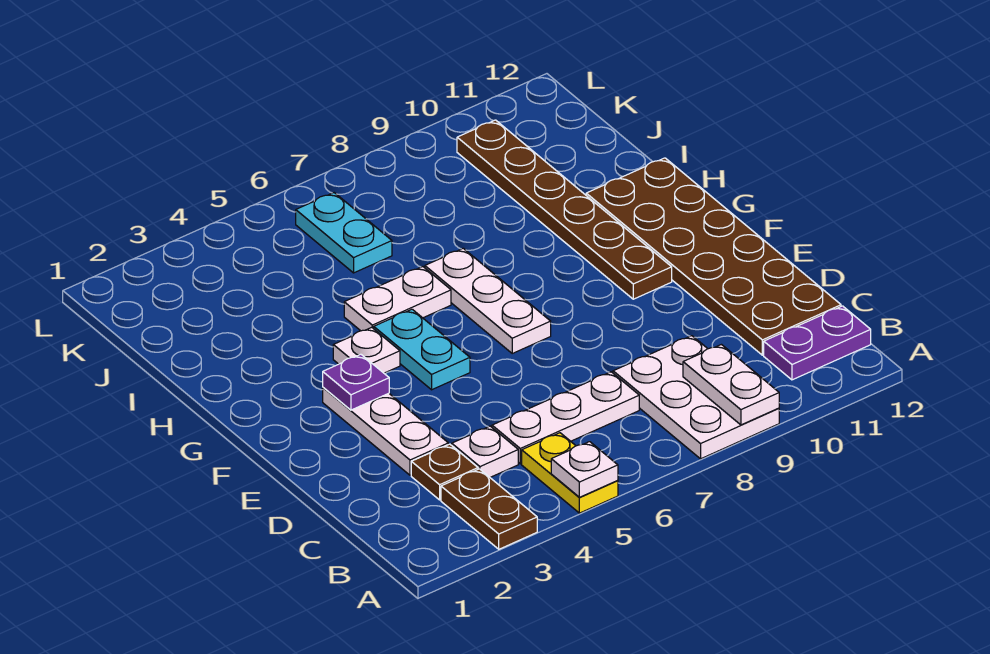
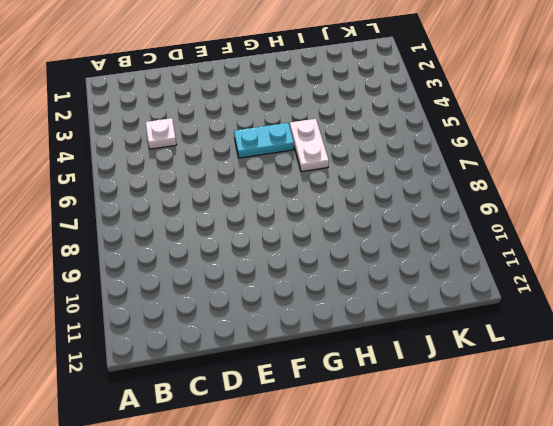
none -> brown 1x2 plate [441,469,537,549]
none -> yellow 1x2 plate [522,433,618,513]
none -> white 2x3 plate [613,336,779,459]

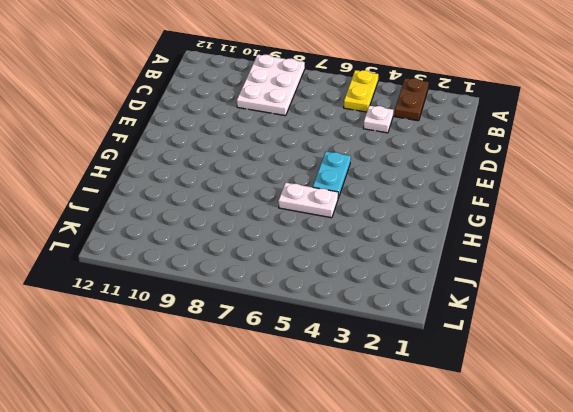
none -> purple 1x2 plate [764,306,871,380]
none -> brown 1x1 plate [411,444,478,500]
none -> white 1x3 plate [492,372,639,464]

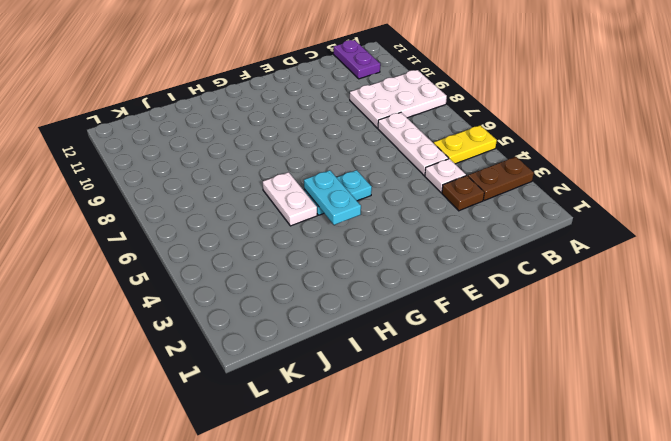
cyan 1x2 plate [304,170,361,225] -> cyan 1x2 plate turned to [296,193,392,273]
none -> brown 2x6 plate [586,158,841,355]
none -> white 1x3 plate [323,388,448,475]
none -> white 1x3 plate [425,248,551,353]

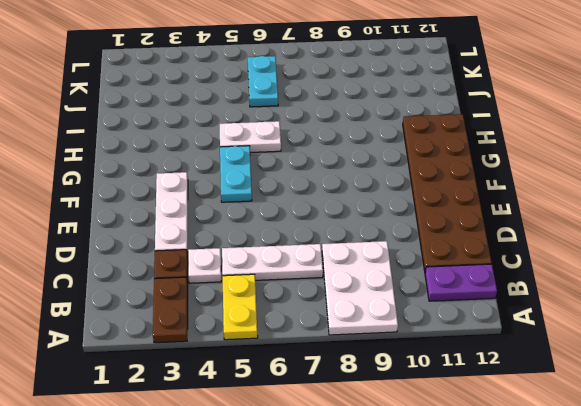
none -> white 1x3 plate [425,248,551,353]
none -> brown 1x6 plate [457,120,672,299]
none -> white 1x1 plate [333,327,400,373]

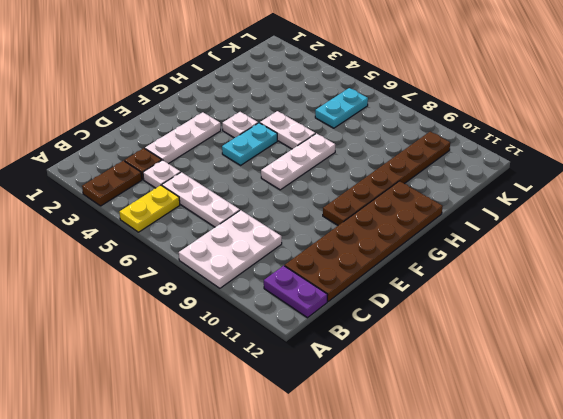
none -> white 1x1 plate [551,442,618,498]
none -> white 1x2 plate [683,345,779,425]
none -> purple 1x1 plate [323,354,389,410]

